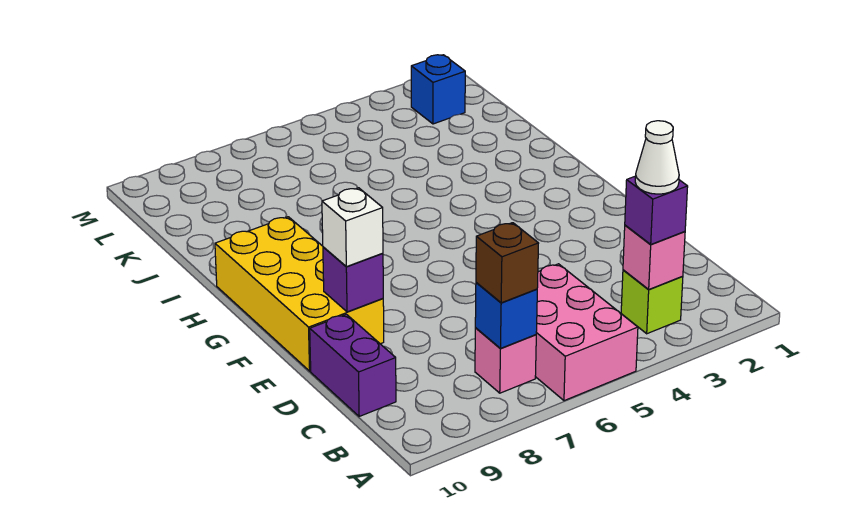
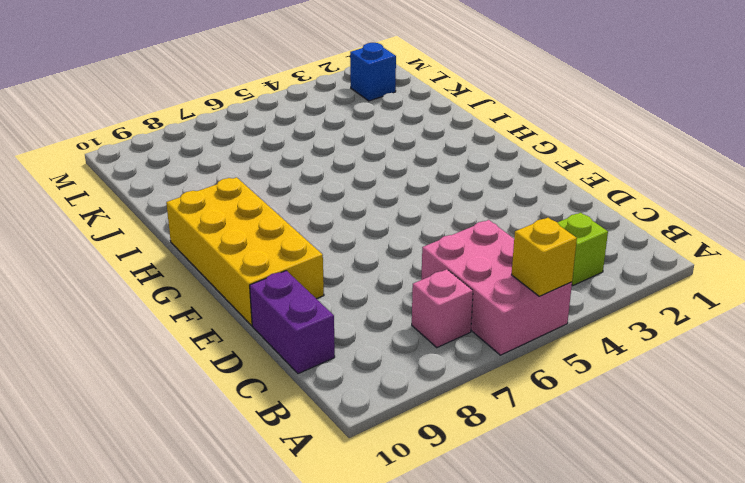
yellow 1x1 brick [512,218,577,296] -> none
none -> pink 1x1 brick [623,225,685,290]
none -> blue 1x1 brick [475,283,537,348]
none -> purple 1x1 brick [323,247,383,312]

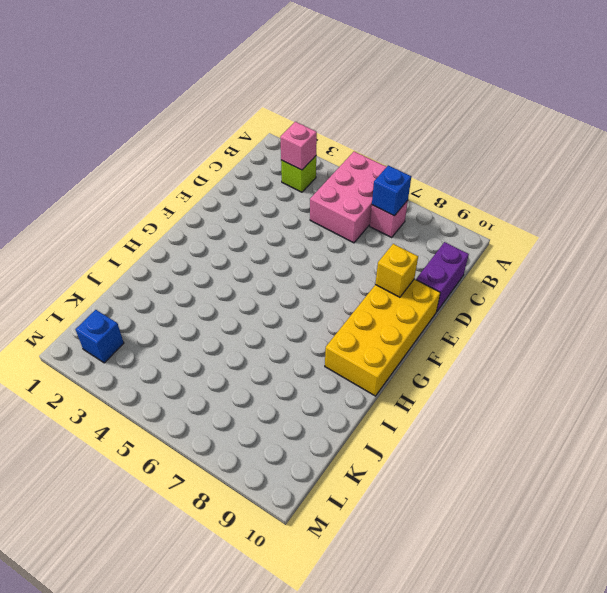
yellow 1x1 brick [375,244,418,297] -> purple 1x1 brick [323,247,383,312]
none -> purple 1x1 brick [625,177,688,244]
none -> brown 1x1 brick [476,223,539,303]
none -> white 1x1 brick [322,188,383,267]

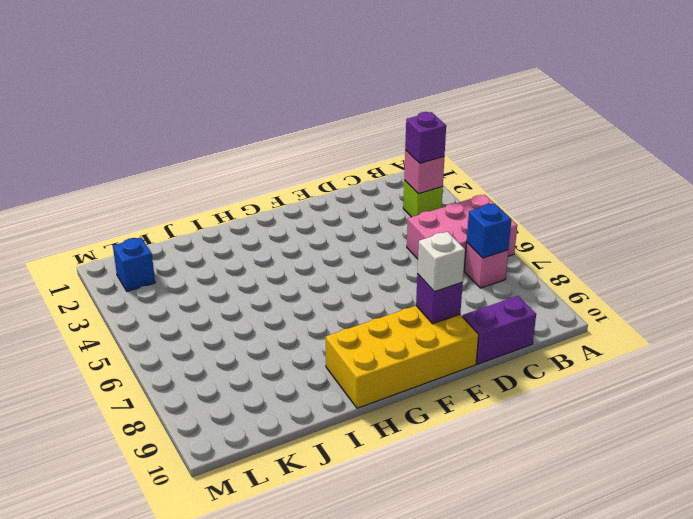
none -> brown 1x1 brick [476,223,539,303]
none -> white 1x1 cone [635,121,679,194]

